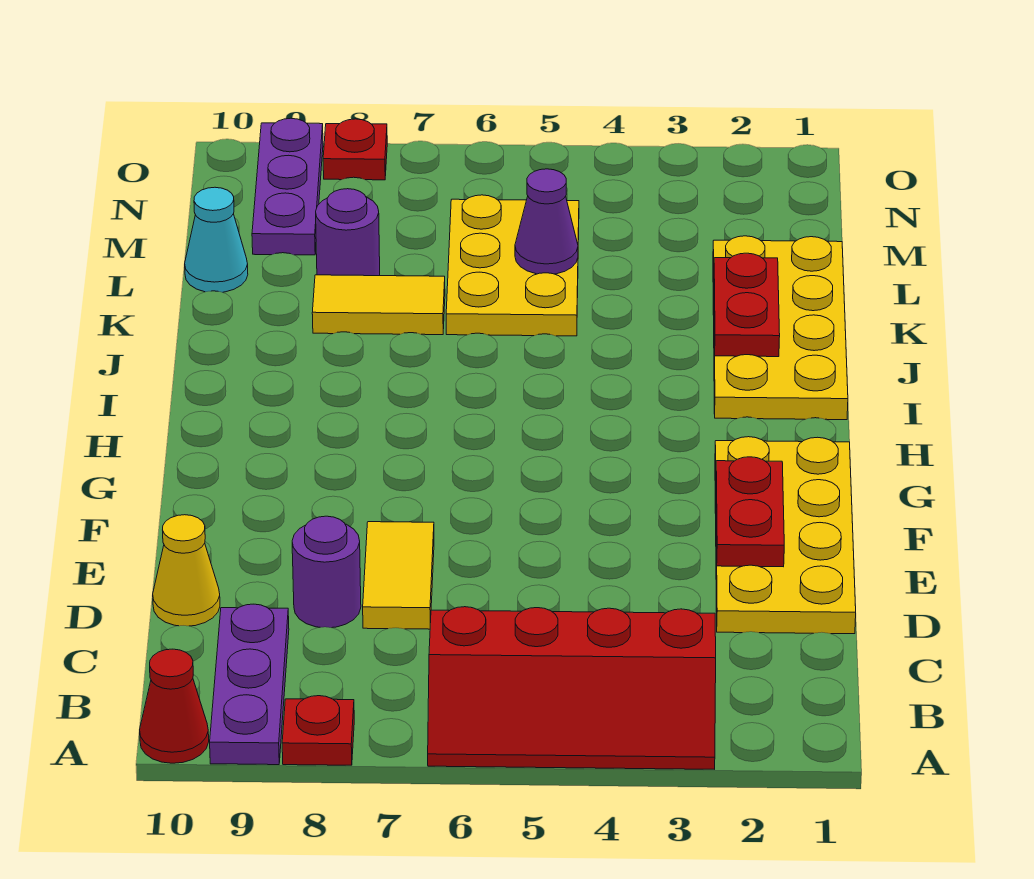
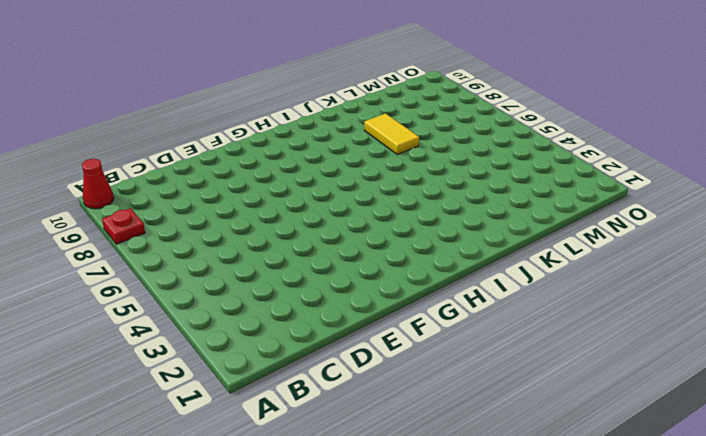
none -> red 2x4 slope [428,607,716,769]
none -> purple 1x3 plate [210,604,289,765]
none -> yellow 2x4 plate [715,437,856,634]

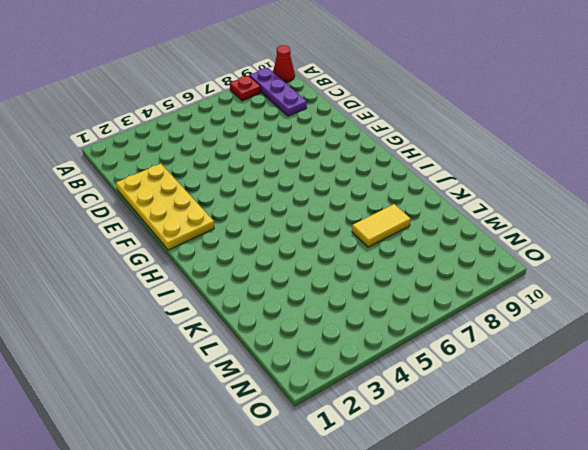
none -> red 2x4 slope [428,607,716,769]
none -> yellow 1x2 tile [363,522,434,629]
none -> purple 1x1 round brick [292,516,361,628]

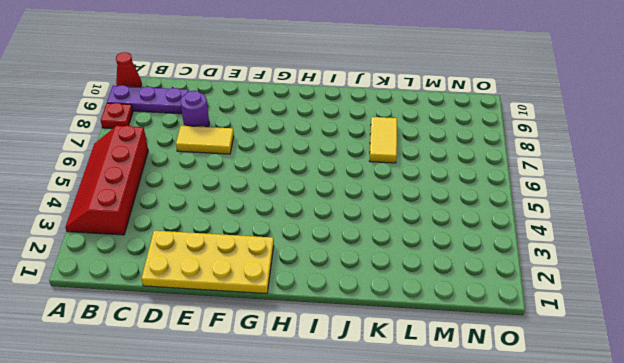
none -> yellow 1x1 cone [153,515,220,626]
none -> yellow 2x4 plate [713,236,848,420]
none -> yellow 2x3 plate [446,195,579,336]

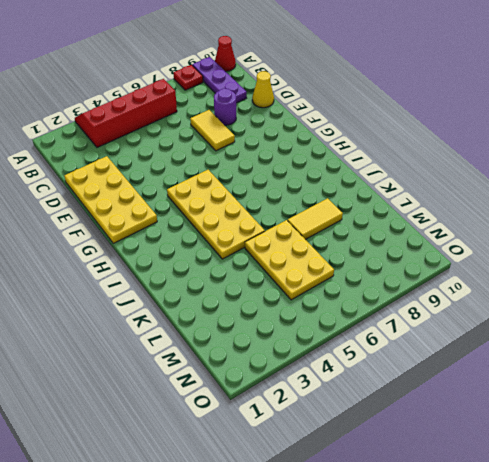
yellow 2x4 plate [167,170,265,259] -> yellow 2x4 plate moved to [713,236,848,420]
none -> purple 1x1 round brick [316,189,380,276]
none -> cyan 1x1 cone [185,187,248,292]
none -> purple 1x3 plate [252,118,323,255]

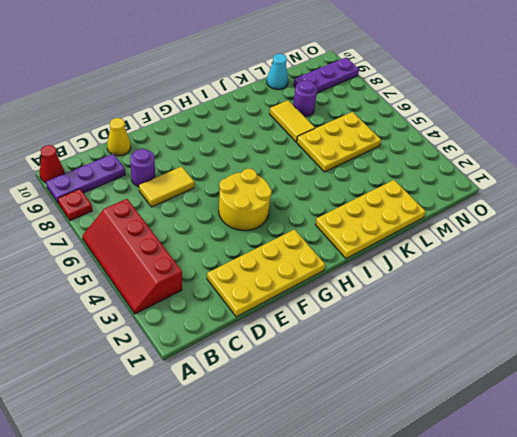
yellow 2x2 round brick [219,169,272,231] -> none
none -> red 1x1 plate [323,119,387,180]
none -> red 1x2 plate [716,457,784,567]
none -> red 1x2 plate [714,253,780,357]

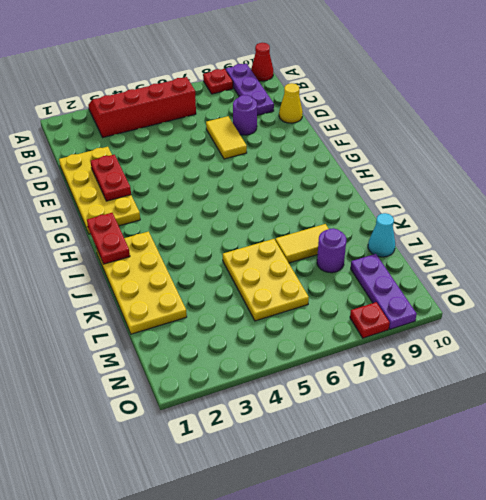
red 1x2 plate [87,213,130,264] -> red 1x2 plate moved to [714,253,780,357]
none -> purple 1x1 cone [515,169,578,274]

